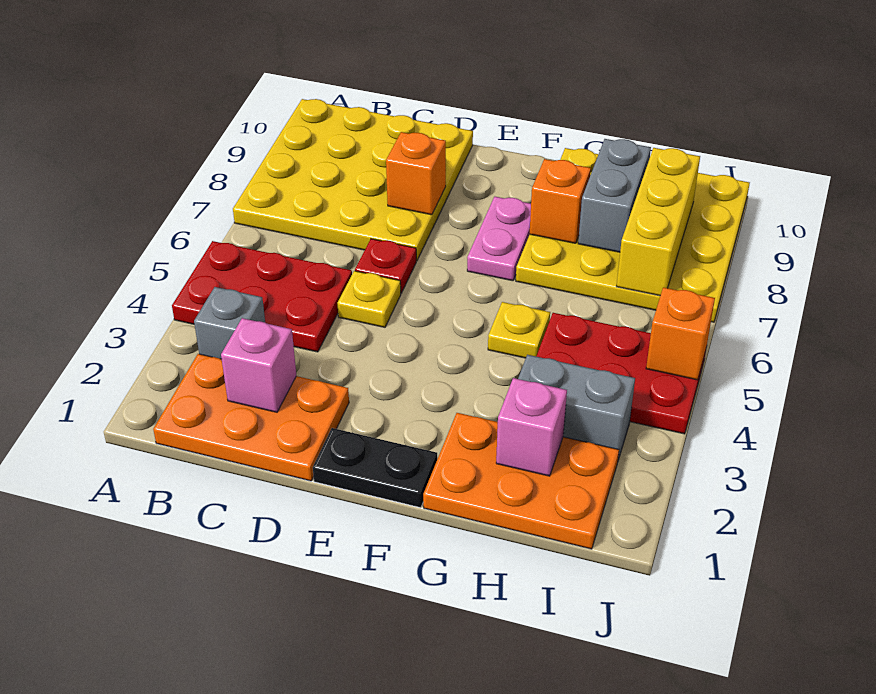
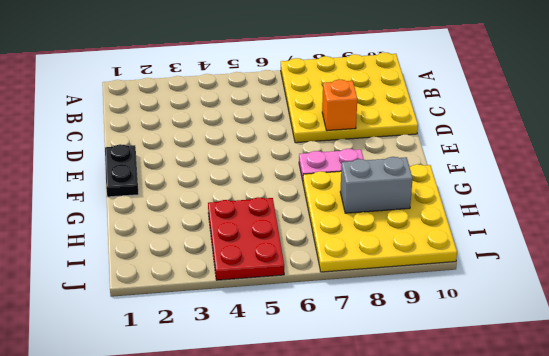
none -> red 2x3 plate [172,241,352,352]
none -> orange 2x3 plate [153,354,349,481]
none -> grey 1x1 brick [194,287,265,359]

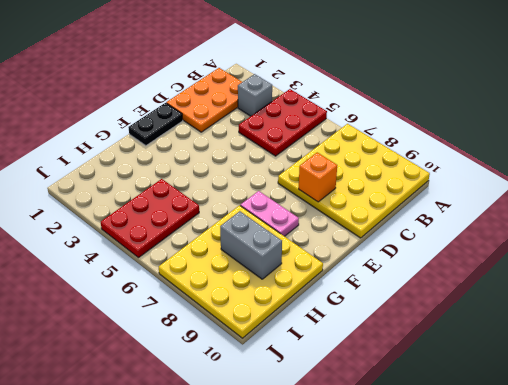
none -> yellow 1x1 plate [337,271,401,327]
none -> red 1x1 plate [355,239,416,293]
none -> orange 2x3 plate [423,413,619,549]

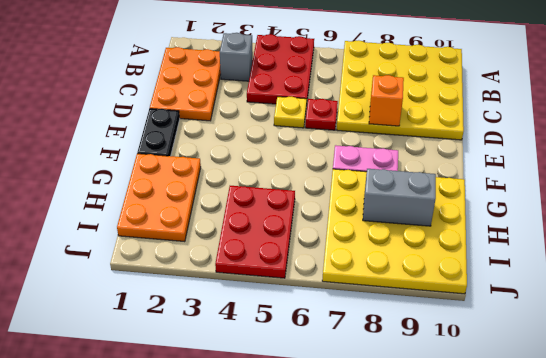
none -> yellow 1x1 plate [488,302,550,358]
none -> grey 1x2 brick [518,355,635,460]
none -> pink 1x1 brick [221,318,296,412]

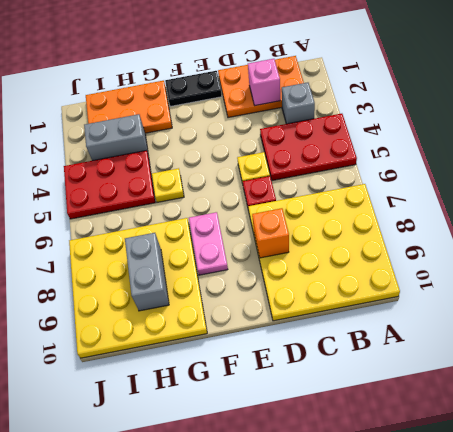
none -> orange 1x1 brick [530,159,591,243]
none -> pink 1x1 brick [496,378,567,476]
none -> yellow 1x3 brick [616,148,700,296]

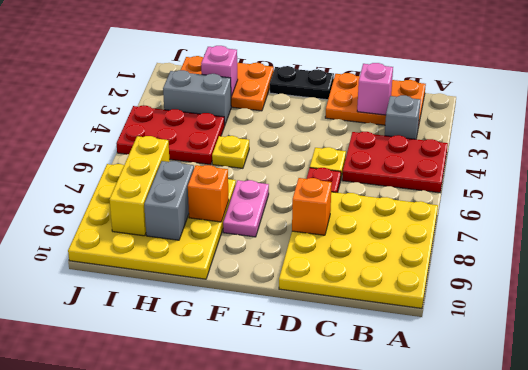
none -> orange 1x1 brick [646,287,715,380]

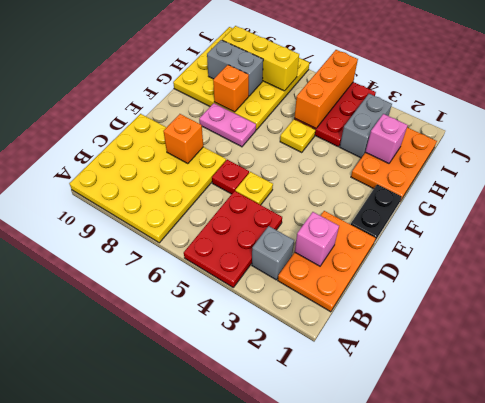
orange 1x3 brick [294,50,358,128] -> orange 1x1 brick [646,287,715,380]

